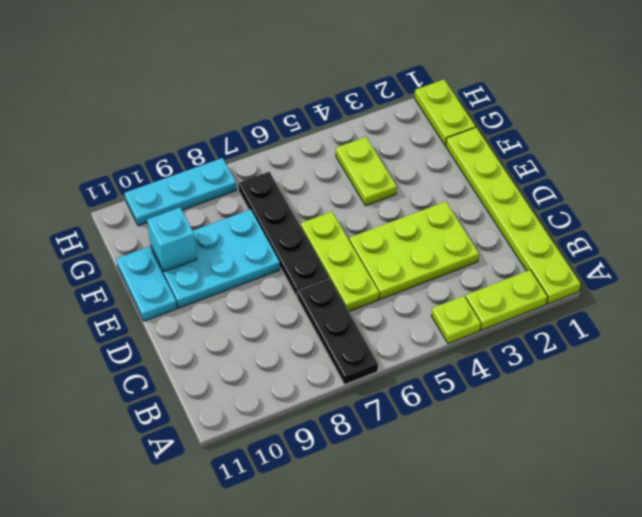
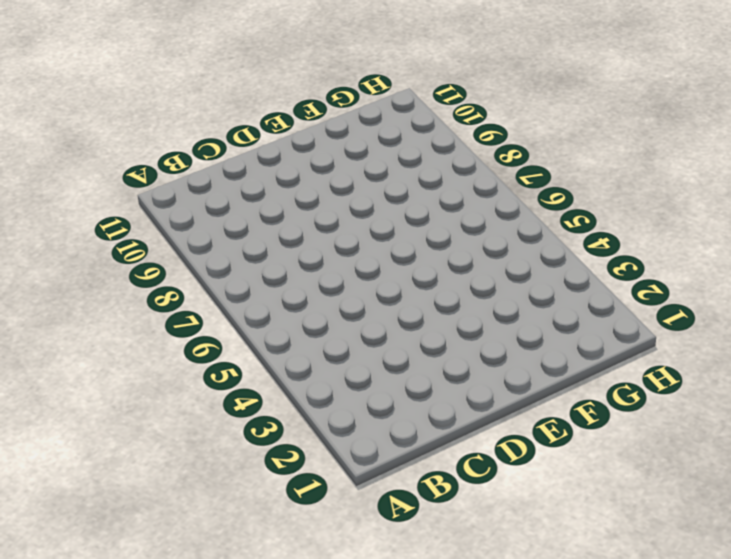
none -> lime 1x6 plate [446,127,580,304]
none -> lime 1x2 plate [465,270,548,330]
none -> lime 1x1 plate [431,296,481,343]

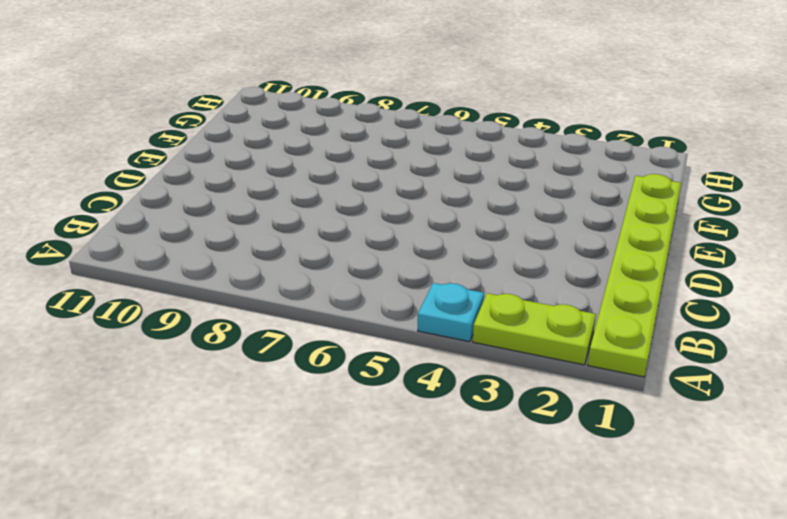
cyan 1x1 plate [418,283,484,342] -> lime 1x1 plate [431,296,481,343]
none -> black 1x3 plate [297,278,378,384]
none -> lime 2x3 plate [349,201,479,299]
none -> lime 1x3 plate [301,212,379,311]

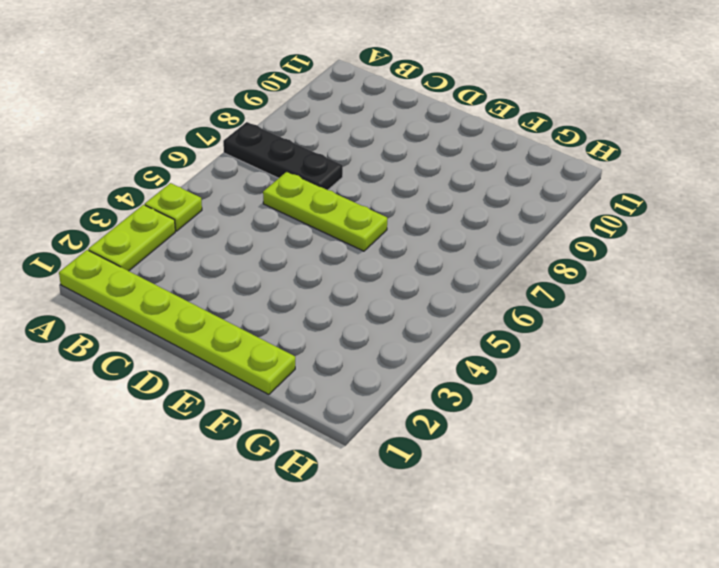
none -> lime 2x3 plate [349,201,479,299]
none -> black 1x4 plate [238,172,329,297]
none -> cyan 2x3 plate [151,210,280,308]

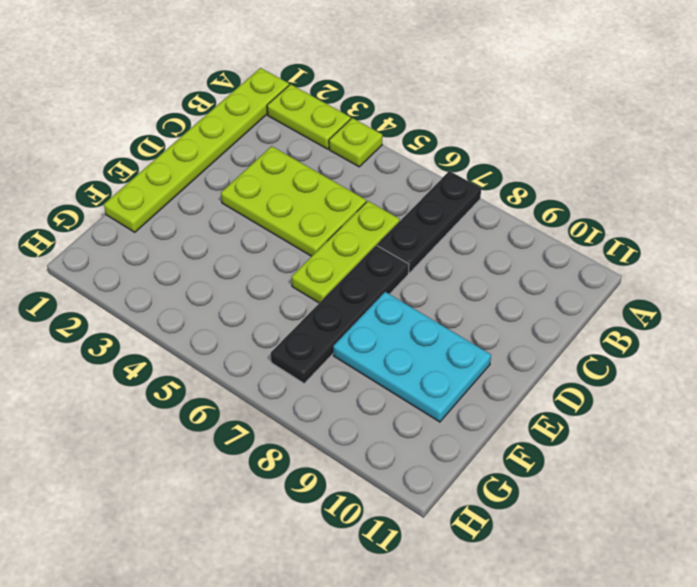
none -> cyan 1x2 plate [116,247,177,321]
none -> lime 1x2 plate [336,137,397,206]
none -> lime 1x2 plate [414,80,475,145]

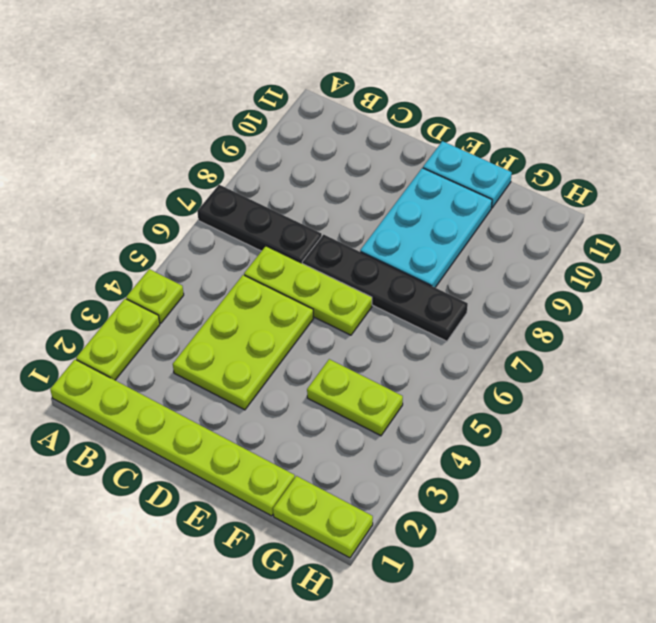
none -> cyan 1x3 plate [125,158,236,226]
none -> cyan 1x1 brick [147,208,197,271]

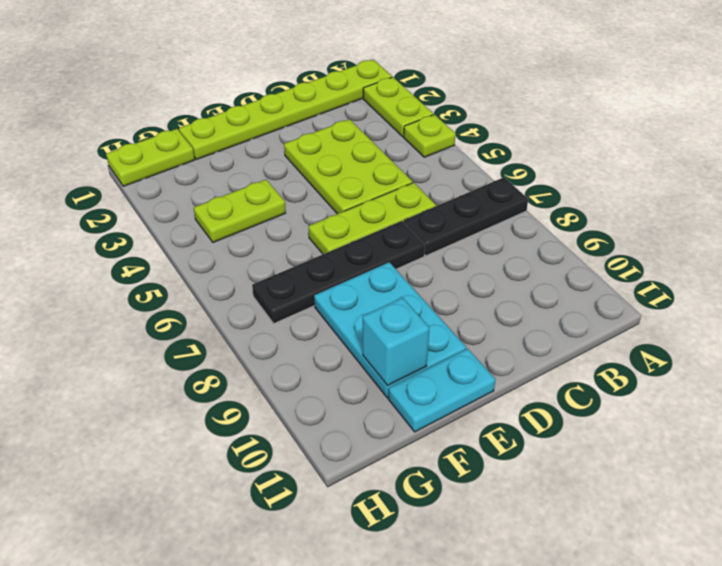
none -> cyan 1x3 plate [125,158,236,226]

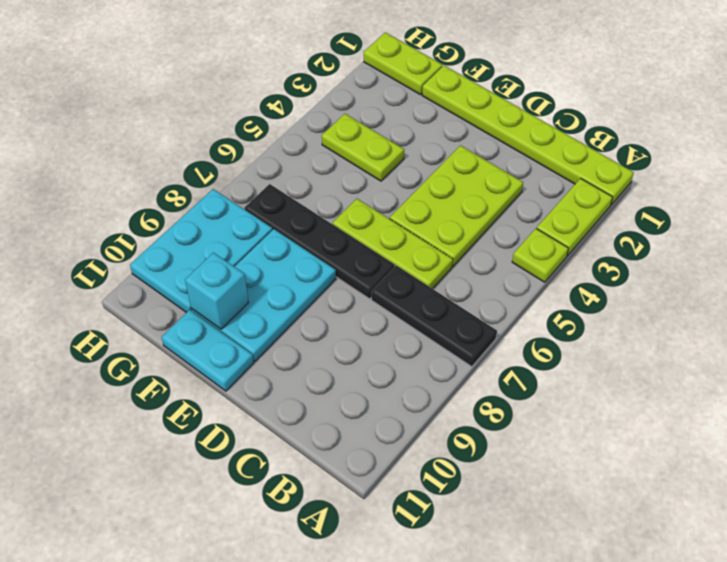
cyan 2x3 plate [130,189,272,313] -> cyan 1x3 plate [125,158,236,226]

